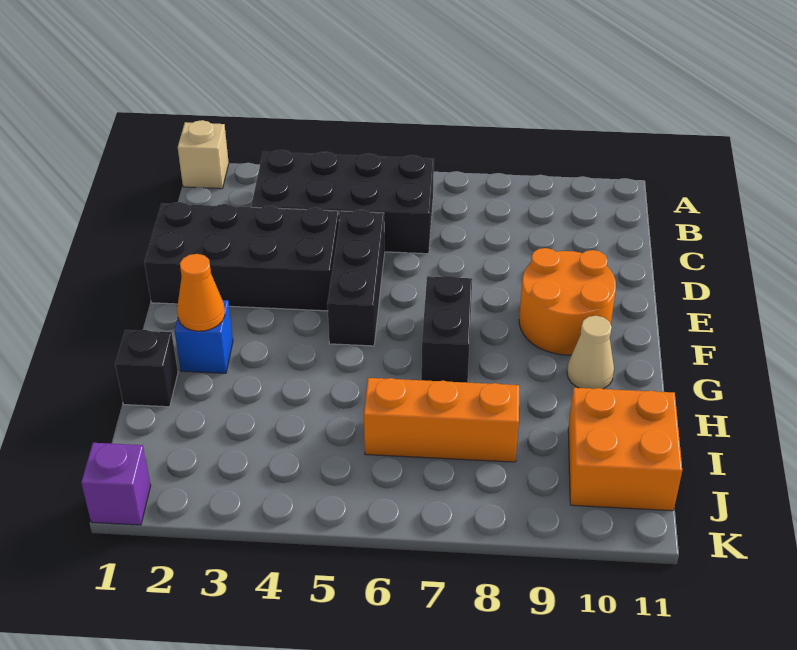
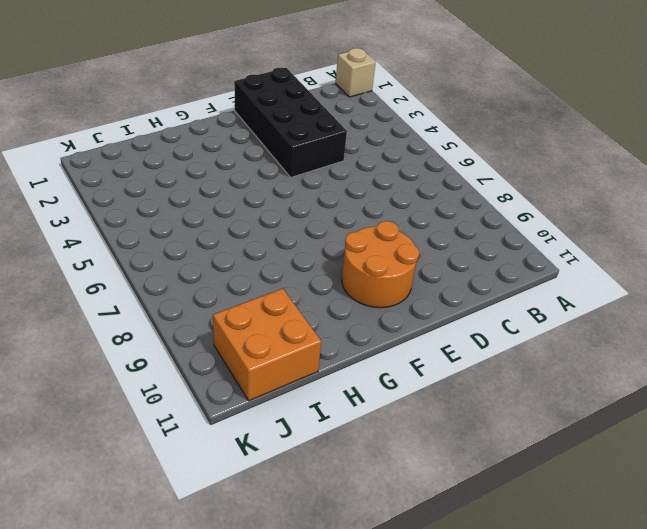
none -> black 2x4 brick [251,150,434,254]
none -> black 1x3 brick [327,210,384,346]
none -> black 1x2 brick [421,276,472,383]

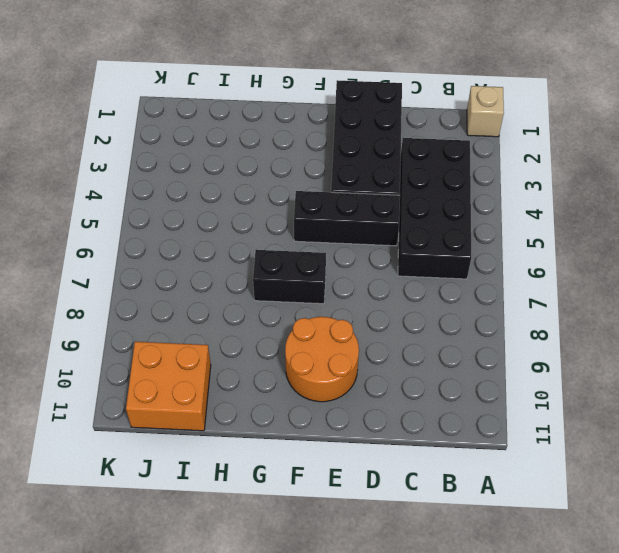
none -> blue 1x1 brick [175,300,233,373]
none -> tan 1x1 cone [567,316,614,389]
none -> black 1x1 brick [115,330,178,407]

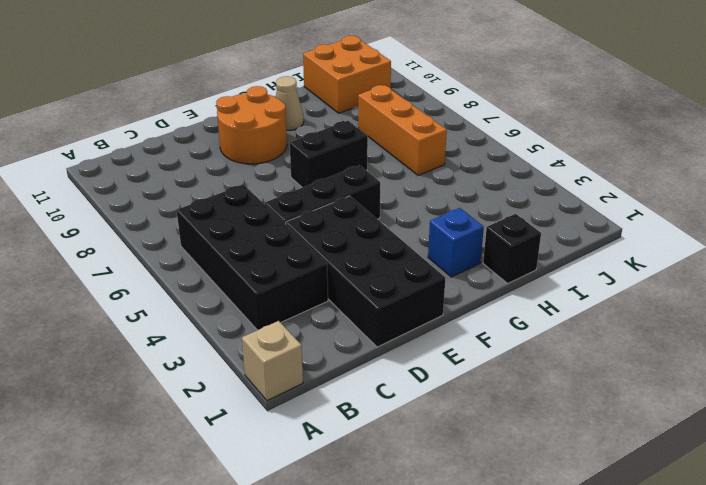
none -> purple 1x1 brick [81,443,151,525]
none -> orange 1x1 cone [177,254,225,331]

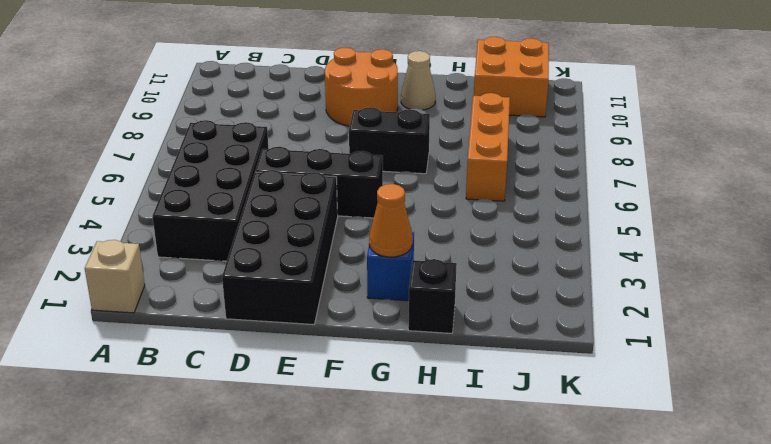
none -> purple 1x1 brick [81,443,151,525]

